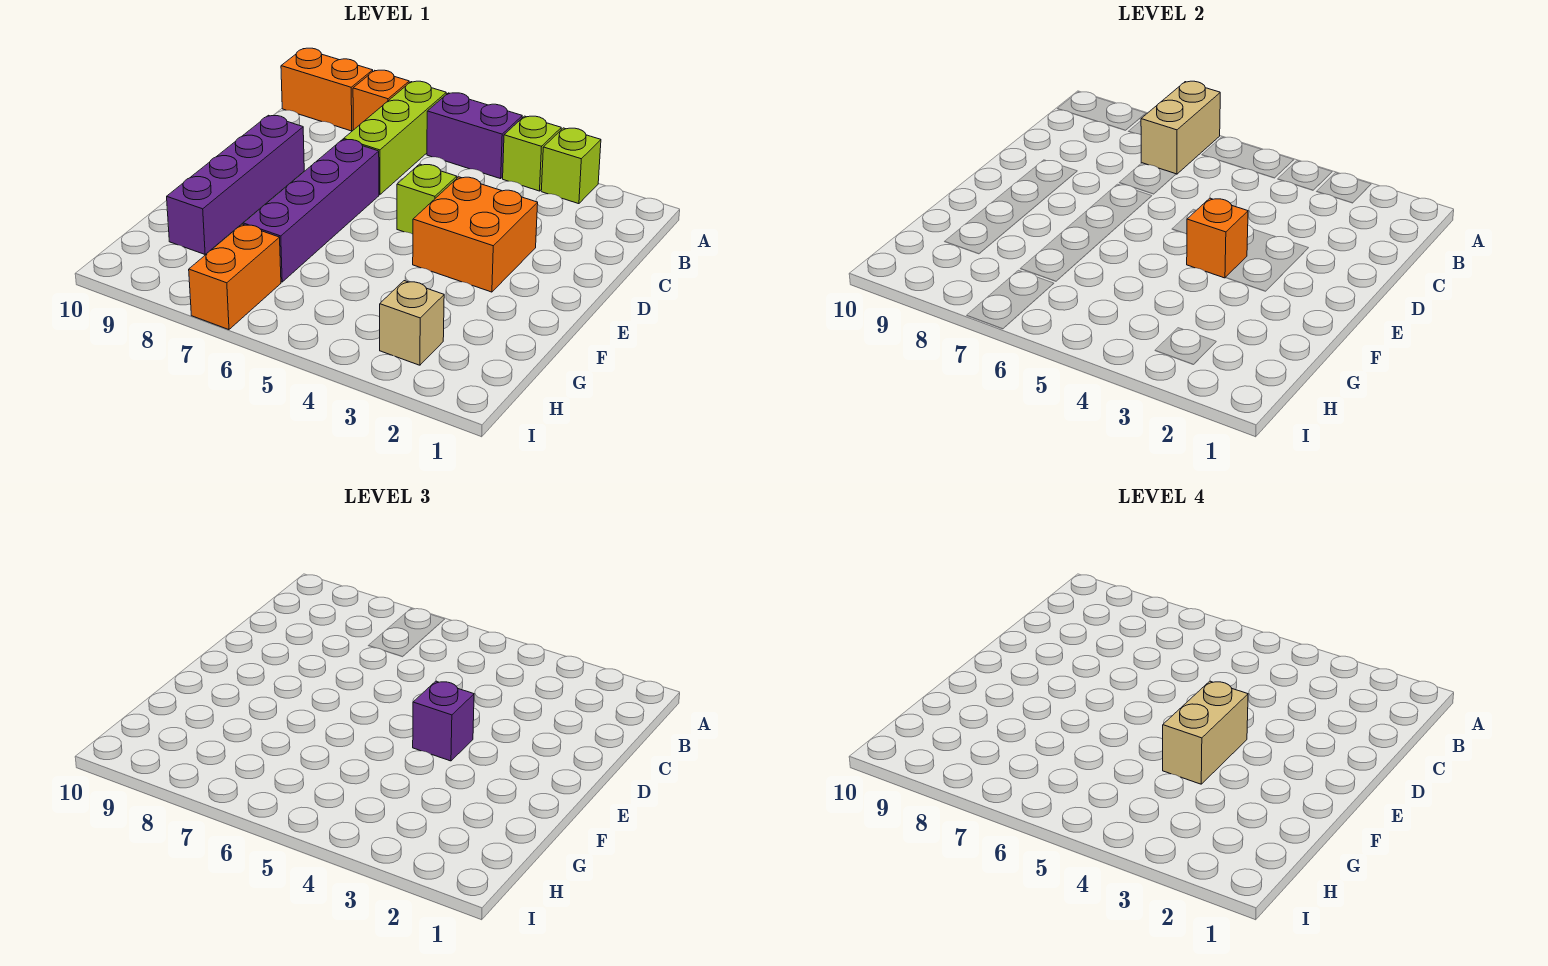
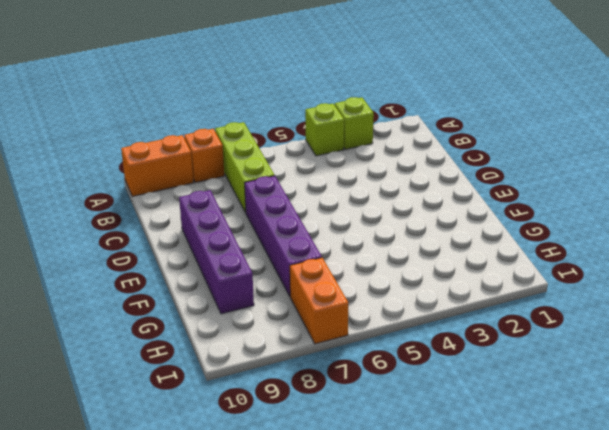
none -> purple 1x2 brick [427,93,522,179]
none -> orange 2x2 brick [413,177,538,292]
none -> lime 1x1 brick [397,164,457,234]

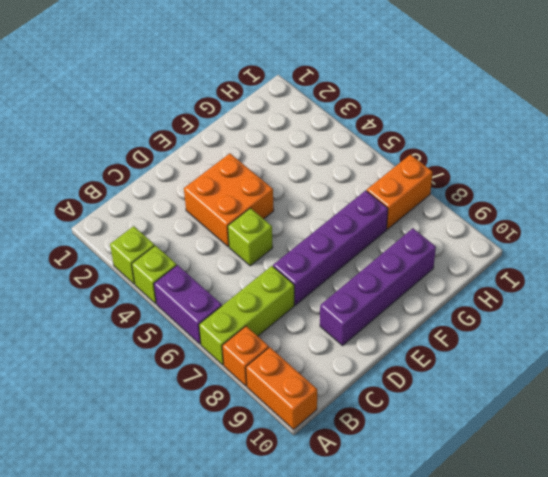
none -> tan 1x1 brick [380,281,444,365]
none -> tan 1x2 brick [1141,81,1220,174]
none -> orange 1x1 brick [1187,198,1248,278]

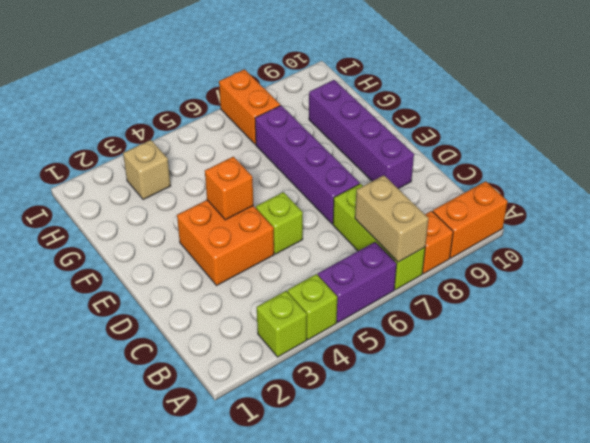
none -> purple 1x1 brick [413,681,474,761]
none -> tan 1x2 brick [1163,681,1248,784]

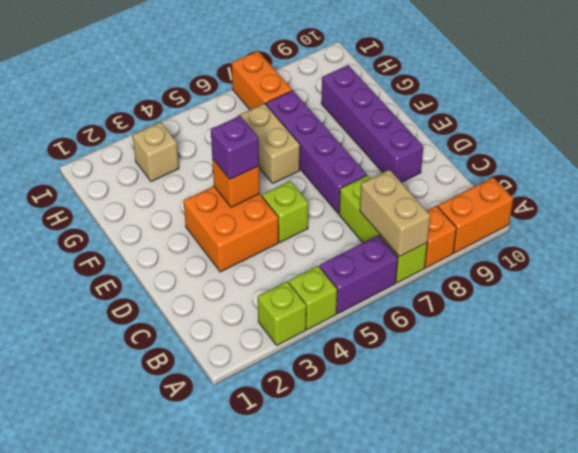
tan 1x2 brick [237,103,300,183] -> tan 1x2 brick moved to [1163,681,1248,784]

